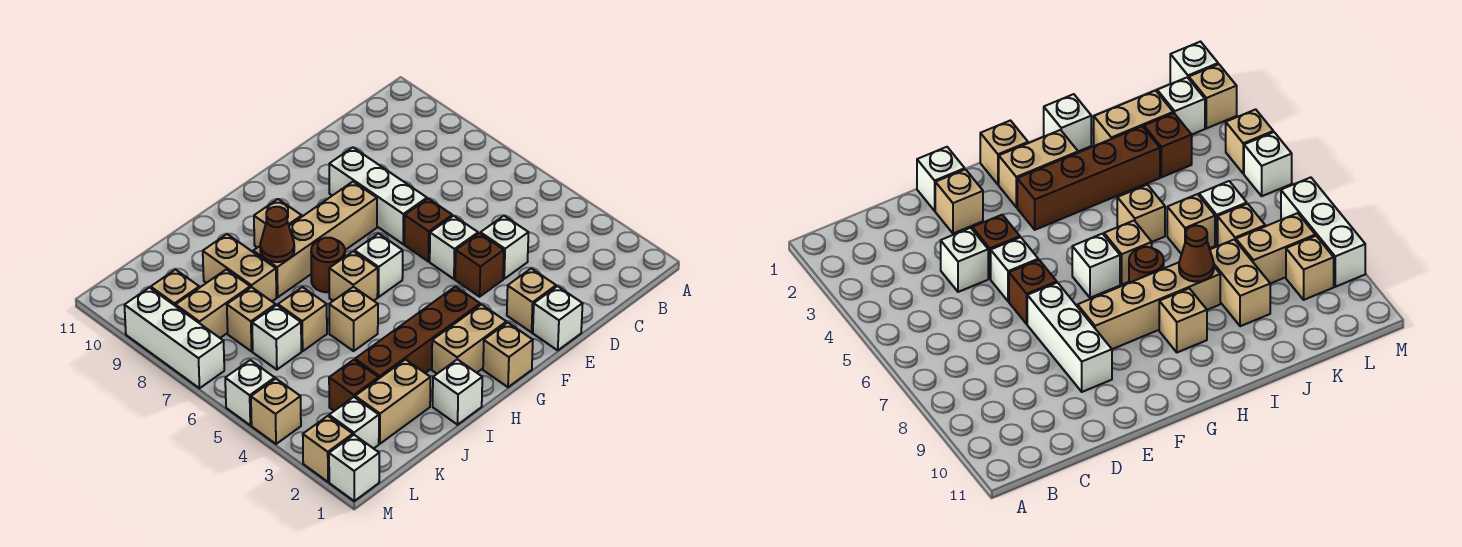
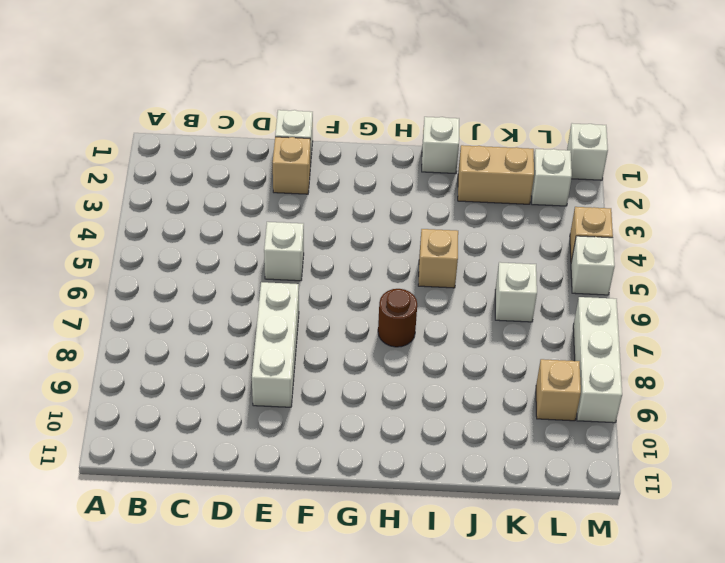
none -> white 1x1 brick [480,216,529,279]
none -> brown 1x1 brick [455,233,504,297]
none -> brown 1x1 brick [404,198,452,262]
none -> tan 1x4 brick [253,182,377,297]

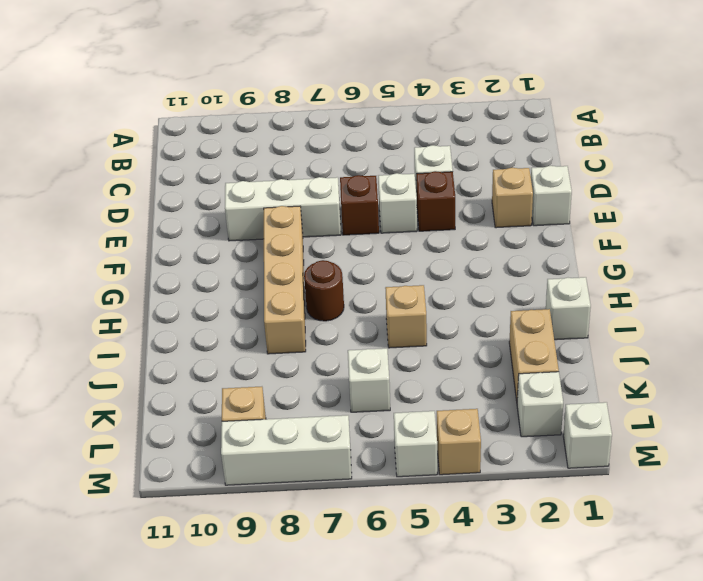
none -> tan 1x1 brick [483,323,533,387]
none -> tan 1x2 brick [432,305,506,374]
none -> brown 1x4 brick [355,287,480,378]
none -> white 1x1 brick [355,234,403,297]

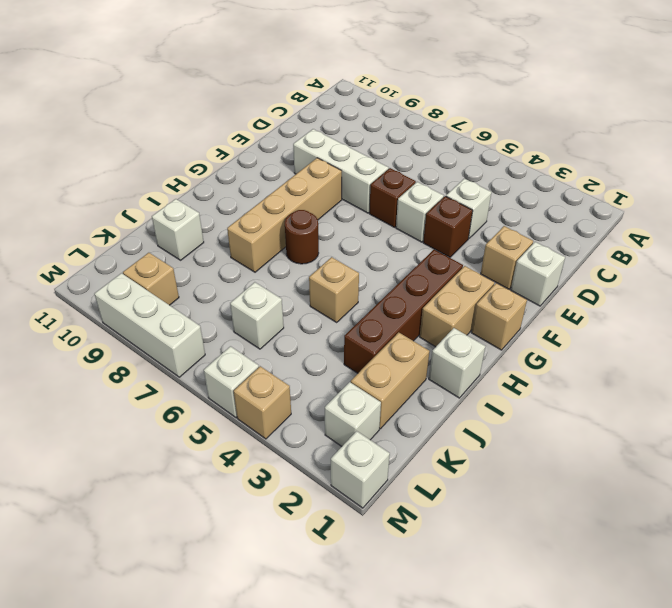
white 1x1 brick [152,199,204,260] -> white 1x1 brick moved to [355,234,403,297]
none -> tan 1x1 brick [329,251,378,301]
none -> tan 1x1 brick [254,199,302,248]
none -> tan 1x1 brick [278,287,327,351]
none -> tan 1x2 brick [203,234,276,301]

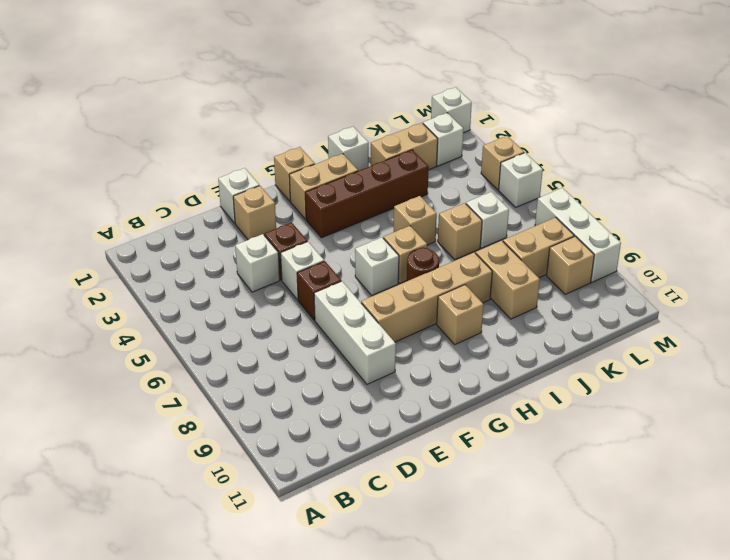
none -> brown 1x1 brick [329,360,379,411]
none -> tan 1x1 brick [227,287,276,351]
none -> tan 1x1 brick [303,416,353,482]
none -> brown 1x1 cone [260,207,294,262]

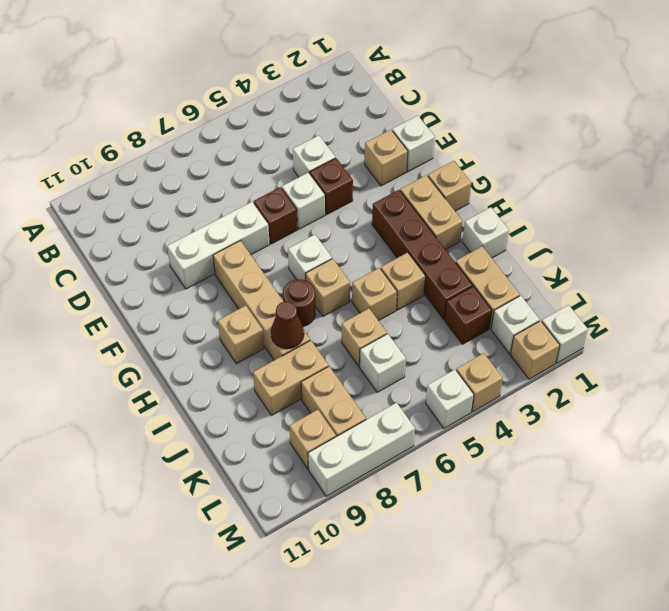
tan 1x1 brick [381,252,425,310] -> tan 1x1 brick moved to [227,287,276,351]

